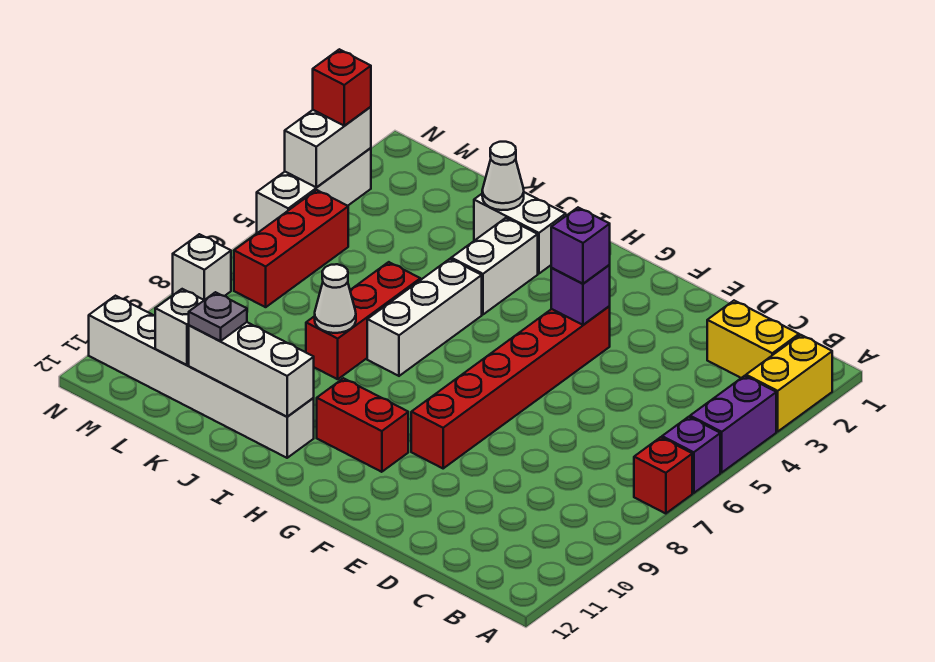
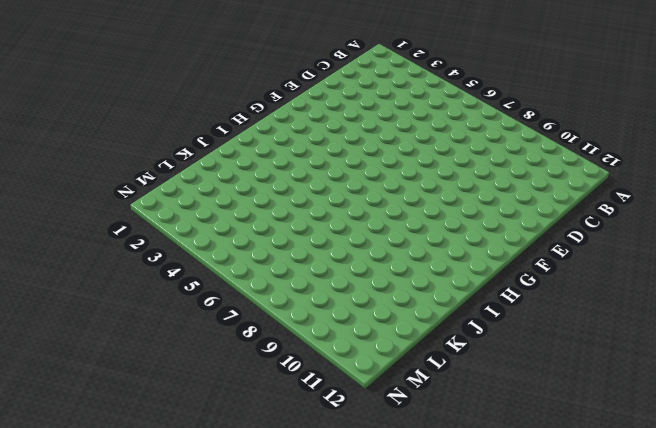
none -> yellow 1x2 brick [746,335,832,431]
none -> purple 1x2 brick [690,376,776,472]
none -> purple 1x1 brick [662,417,720,493]

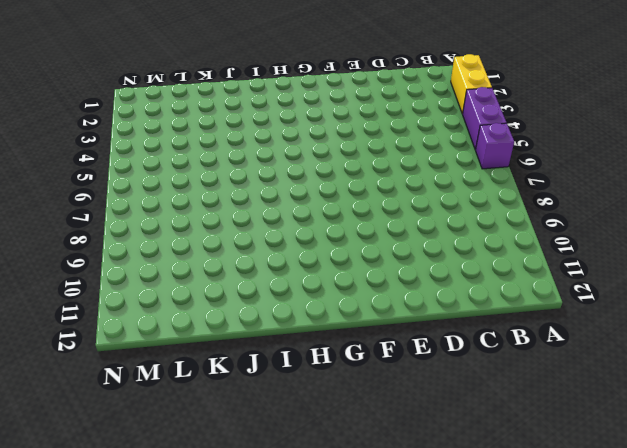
none -> red 1x1 brick [634,437,692,514]
none -> yellow 1x2 brick [707,301,799,378]
none -> red 1x6 brick [411,306,610,468]

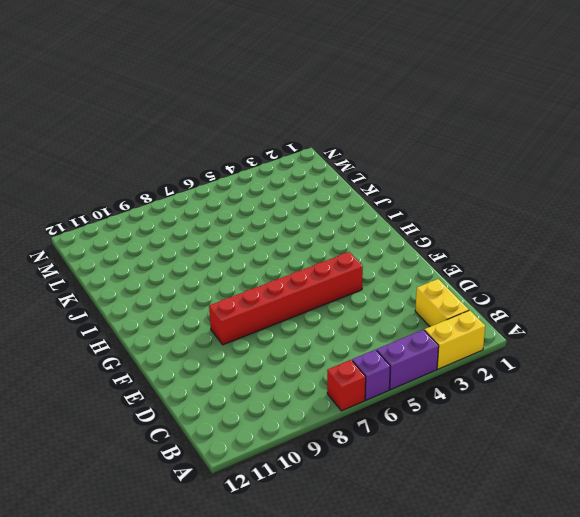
none -> red 1x2 brick [317,378,408,472]
none -> white 1x2 brick [474,192,566,274]
none -> white 1x2 brick [451,218,538,314]

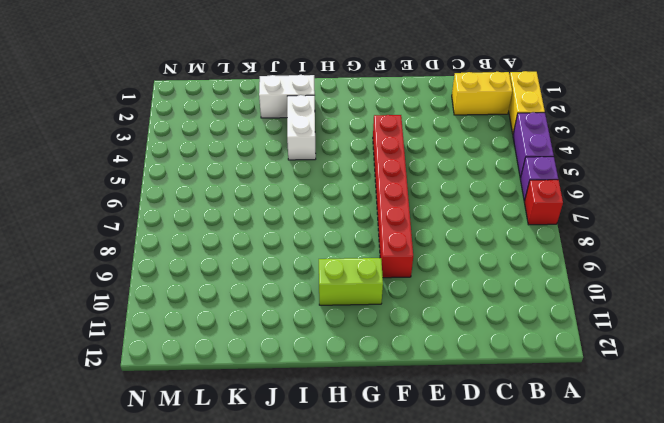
lime 1x2 brick [319,258,383,305] -> red 1x2 brick [317,378,408,472]
none -> white 1x3 brick [367,259,482,376]
none -> white 1x6 brick [89,296,314,458]
none -> red 1x3 brick [306,262,420,379]

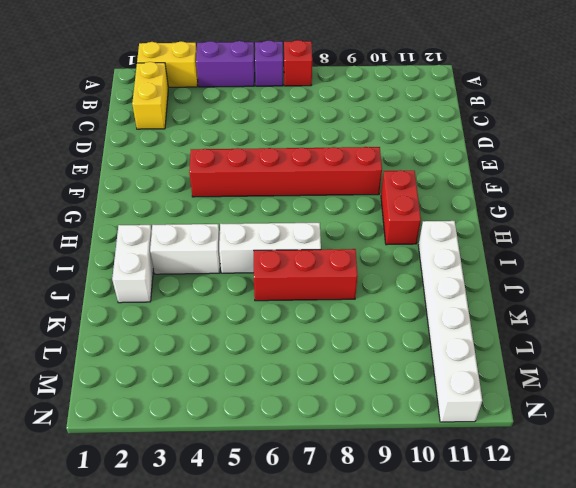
none -> red 1x3 brick [234,190,348,307]
none -> white 1x3 brick [257,148,371,233]
none -> white 1x1 brick [173,234,231,300]

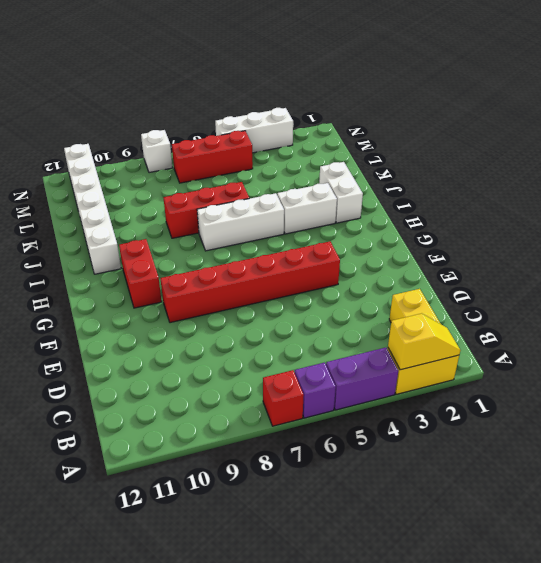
yellow 1x2 slope [388,313,461,370] -> none
none -> purple 1x1 brick [551,265,610,325]
none -> white 1x3 brick [189,322,314,417]
none -> white 1x1 cone [482,142,524,210]

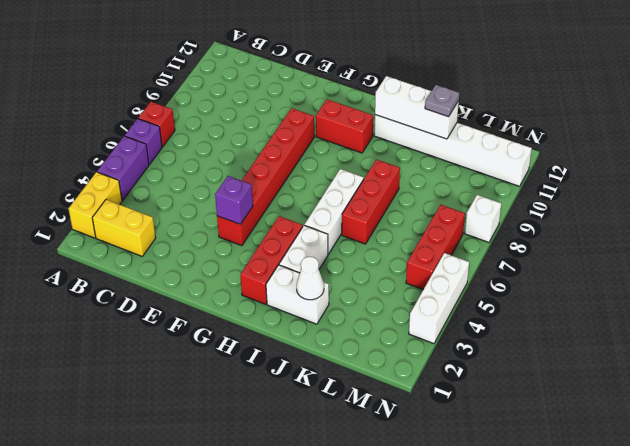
red 1x3 brick [240,216,303,304] -> none
none -> white 1x1 cone [315,264,356,333]
none -> white 1x1 brick [155,289,204,365]
none -> white 1x2 brick [285,107,371,188]

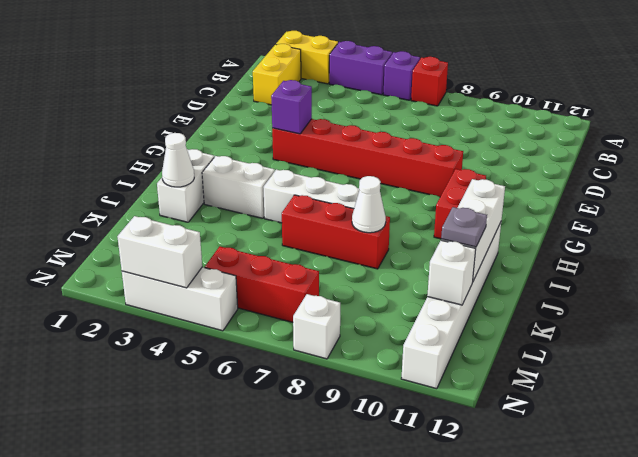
none -> purple 1x1 brick [551,208,610,284]
none -> red 1x1 brick [313,49,371,126]

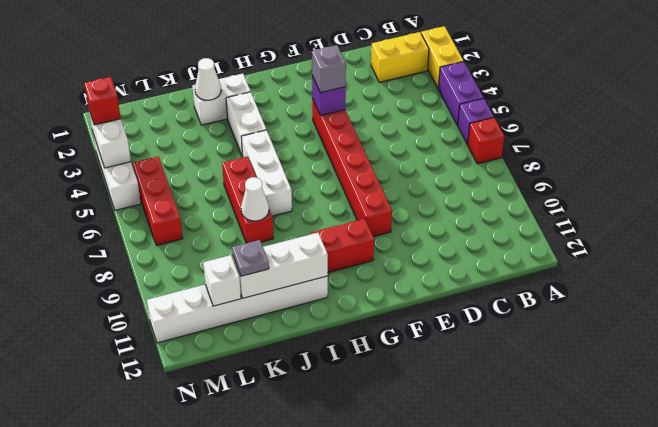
grey 1x1 brick [312,45,346,93] -> purple 1x1 brick [551,208,610,284]
none -> white 1x1 brick [173,234,231,300]

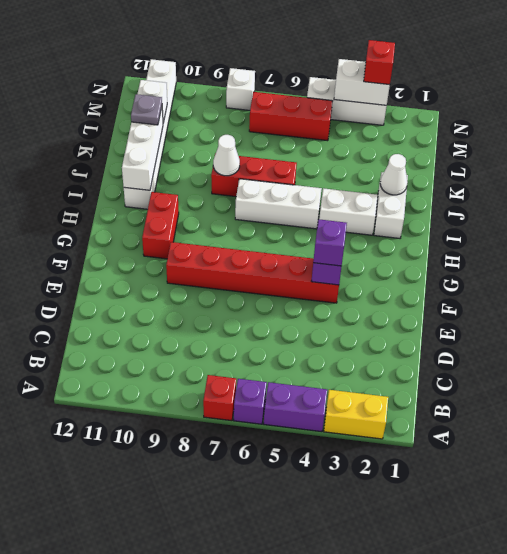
none -> yellow 1x2 brick [707,301,799,378]

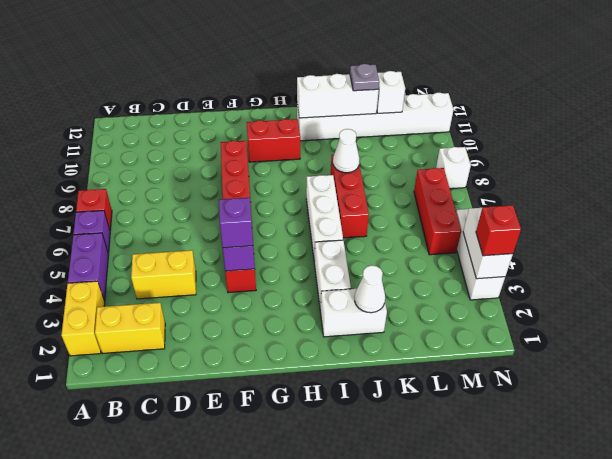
yellow 1x2 brick [131,250,196,299] -> none

